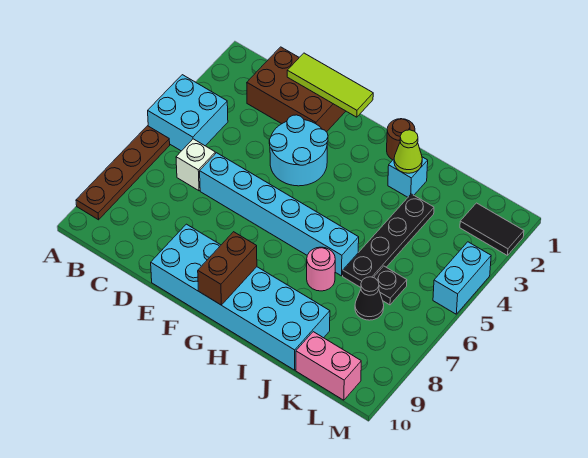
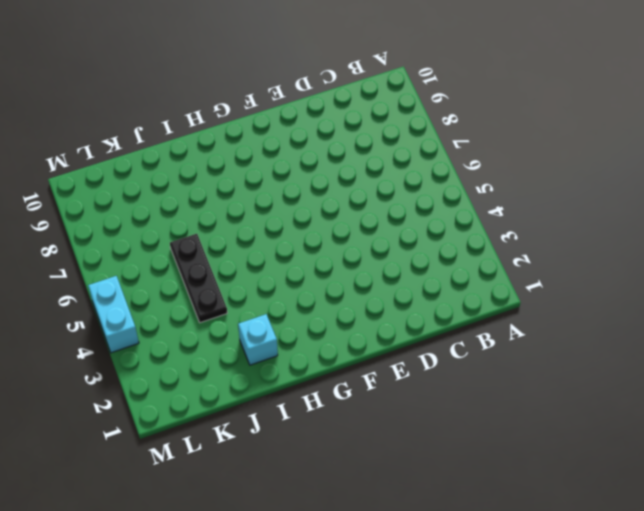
black 1x3 plate [170,234,227,323] -> black 1x4 plate [343,194,434,287]
none -> cyan 2x2 brick [148,75,228,151]
none -> brown 1x4 plate [76,126,170,220]
none -> brown 2x3 brick [247,47,346,132]

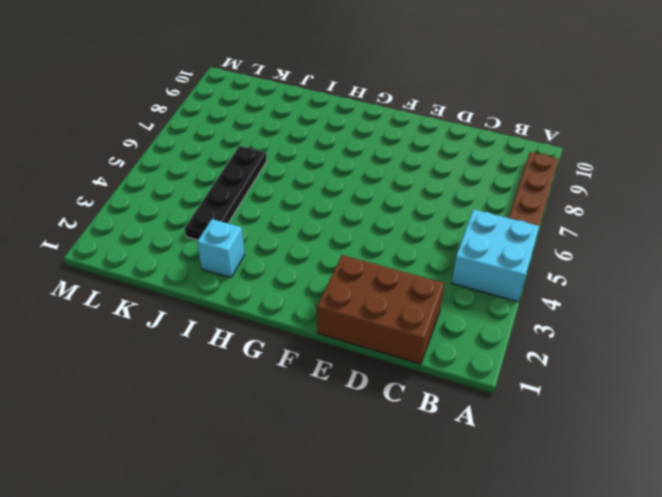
none -> white 1x1 brick [176,139,215,191]
none -> cyan 1x6 brick [200,153,359,276]
none -> cyan 2x2 round brick [269,115,328,186]

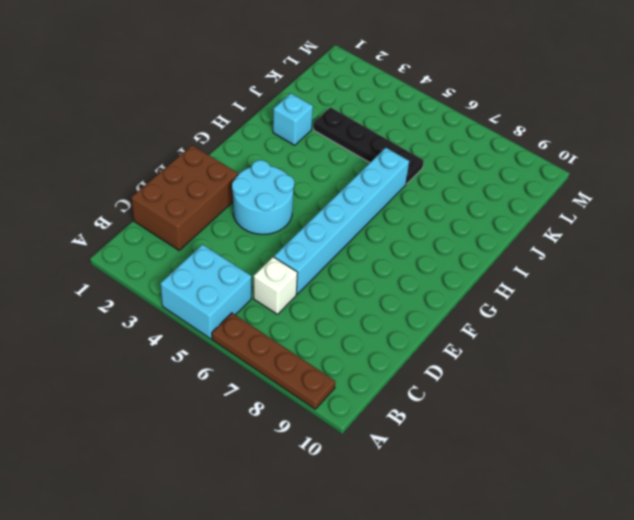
none -> cyan 2x6 brick [151,224,330,370]
none -> brown 1x1 round brick [387,119,415,160]
none -> pink 1x1 round brick [307,247,335,291]

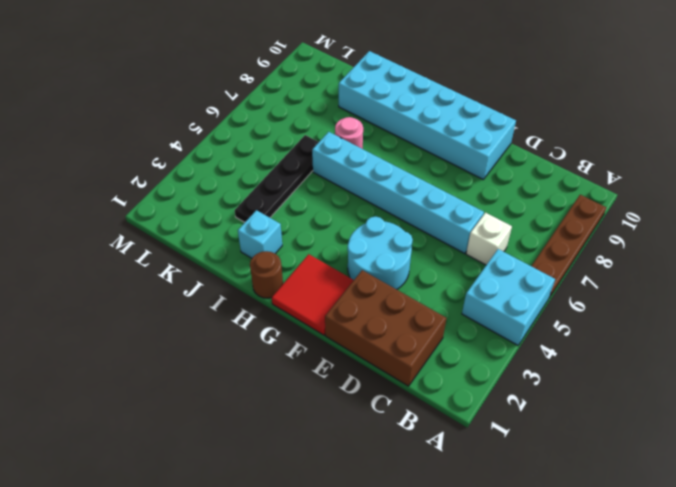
red 2x2 tile [272,254,354,335] -> none
none -> black 1x1 plate [373,266,407,305]
none -> black 1x1 cone [355,277,384,320]
none -> pink 1x2 brick [296,332,361,400]

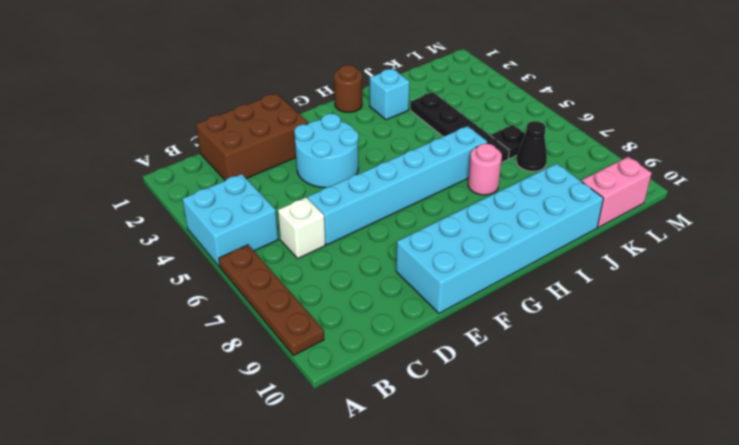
none -> black 1x2 tile [460,203,524,255]
none -> cyan 1x2 brick [433,242,491,314]
none -> lime 1x3 tile [287,53,373,117]

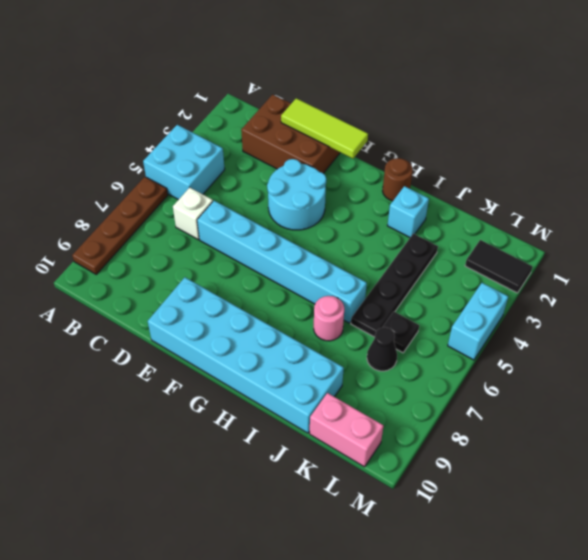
none -> brown 1x2 brick [198,232,257,305]
none -> lime 1x1 cone [394,130,422,173]

